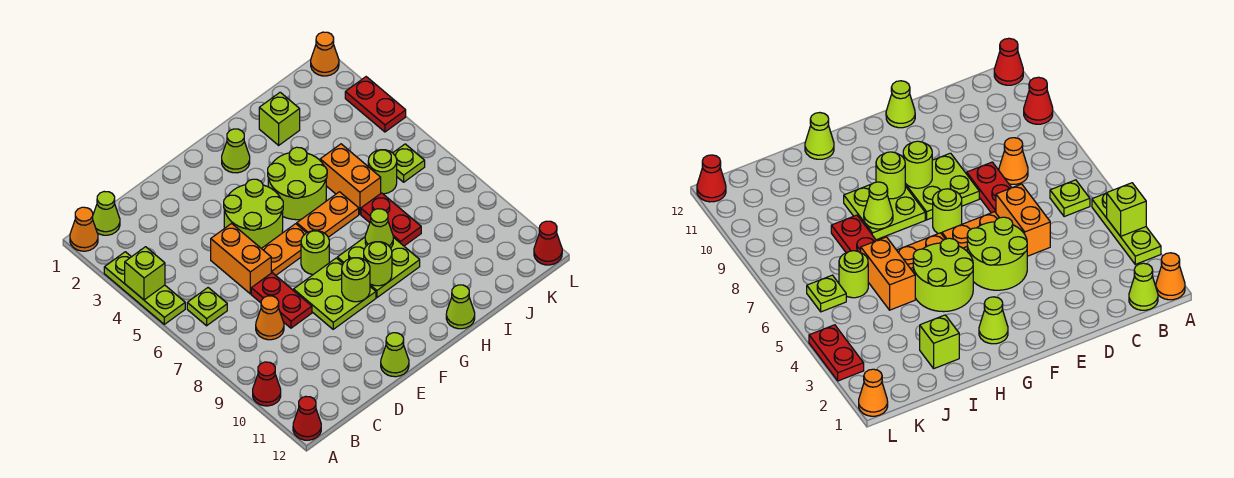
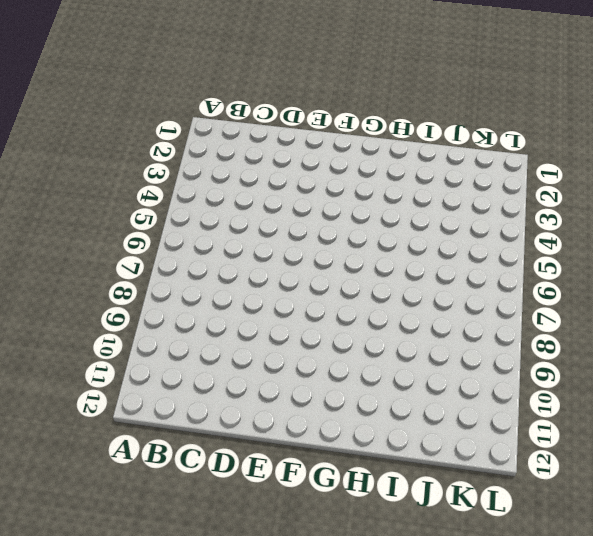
none -> orange 1x1 cone [70,207,98,251]
none -> lime 1x3 plate [104,252,185,324]
none -> red 1x1 cone [253,362,281,406]
none -> red 1x1 cone [293,396,321,440]

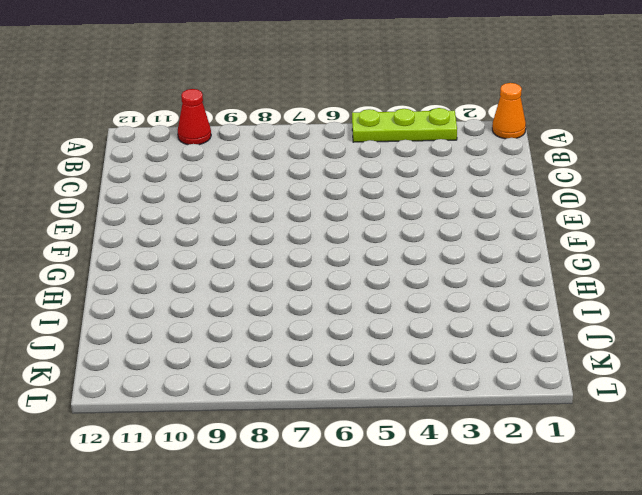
none -> red 1x1 cone [293,396,321,440]
none -> lime 1x1 cone [93,192,120,235]
none -> lime 1x1 plate [187,288,227,326]
none -> orange 1x1 cone [256,296,284,340]

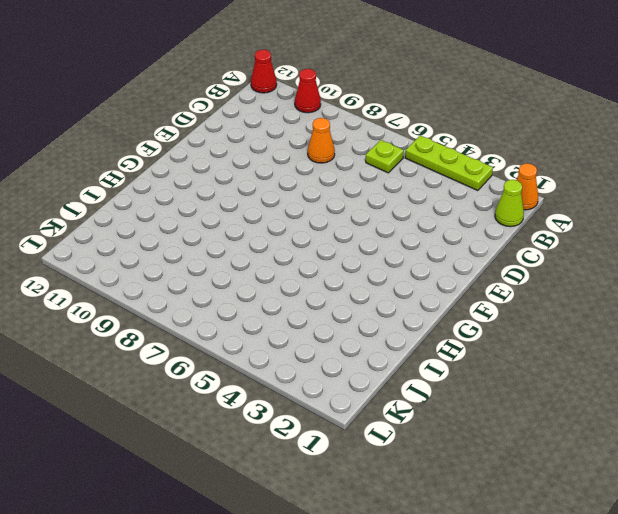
none -> orange 1x2 brick [211,224,271,294]
none -> red 1x2 plate [251,273,312,328]
none -> lime 2x2 round brick [224,179,283,248]
none -> orange 1x2 plate [261,224,306,275]

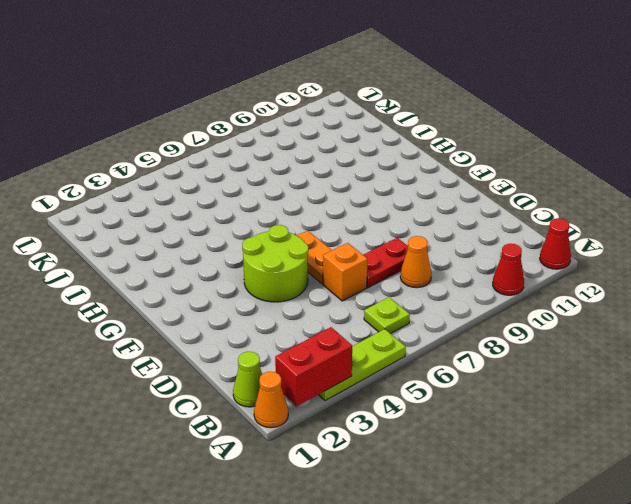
red 1x2 brick [275,327,352,406] -> none
orange 1x1 brick [323,243,367,301] -> orange 1x2 brick [211,224,271,294]
none -> lime 2x2 plate [294,258,376,329]
none -> lime 1x1 cone [381,333,409,377]
none -> lime 1x1 round brick [301,231,329,275]
none -> lime 1x1 cone [222,129,250,173]

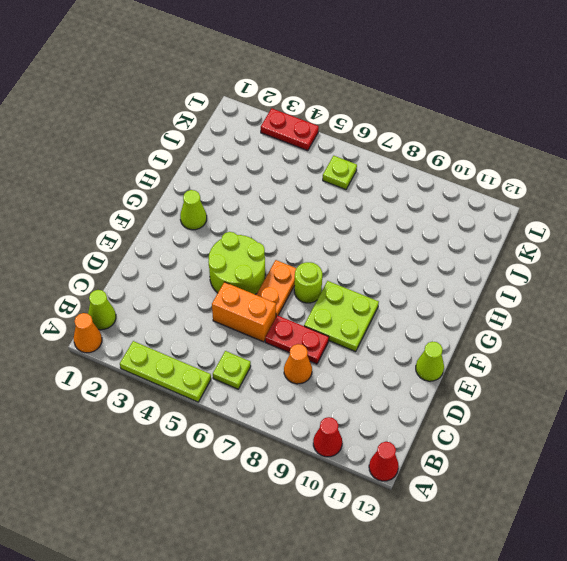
none -> lime 2x2 round brick [268,147,327,220]
none -> orange 1x2 plate [297,192,359,237]
none -> lime 2x2 plate [337,237,420,297]
none -> lime 1x1 cone [446,285,475,329]

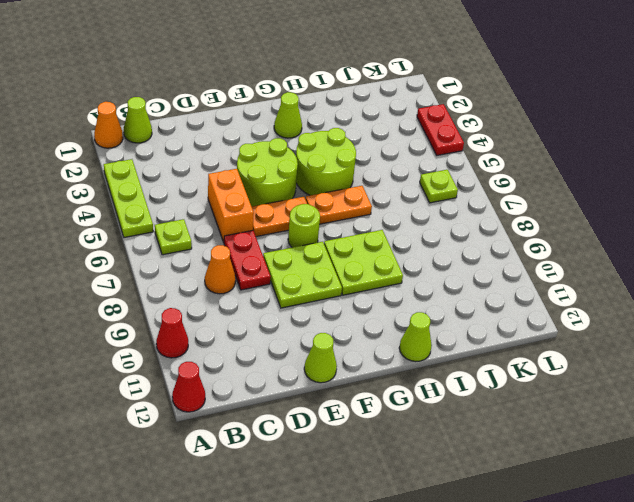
none -> lime 1x1 brick [259,92,300,145]
none -> orange 1x2 brick [320,144,381,214]
none -> red 1x2 plate [361,193,421,246]
none -> lime 1x1 round brick [368,150,397,194]

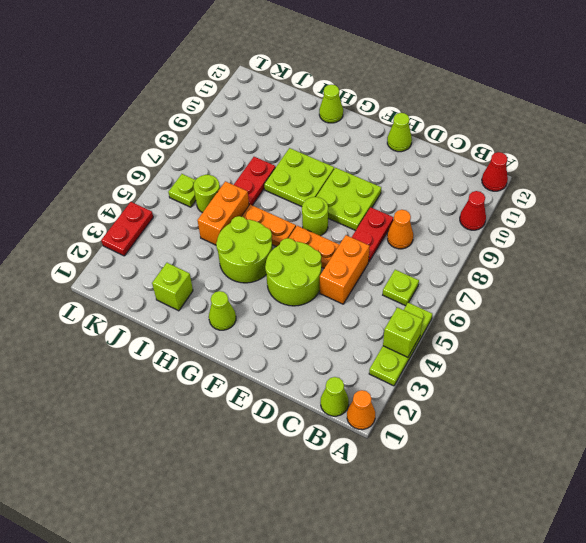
none -> orange 1x1 cone [311,32,339,76]
none -> red 1x1 cone [534,221,562,265]
none -> lime 1x1 round brick [342,258,370,302]
none -> lime 1x1 round brick [364,242,392,286]

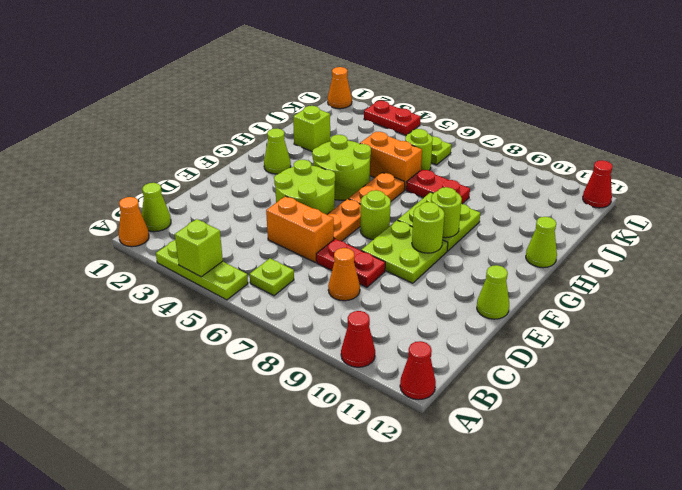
none -> lime 1x1 cone [365,209,393,248]

